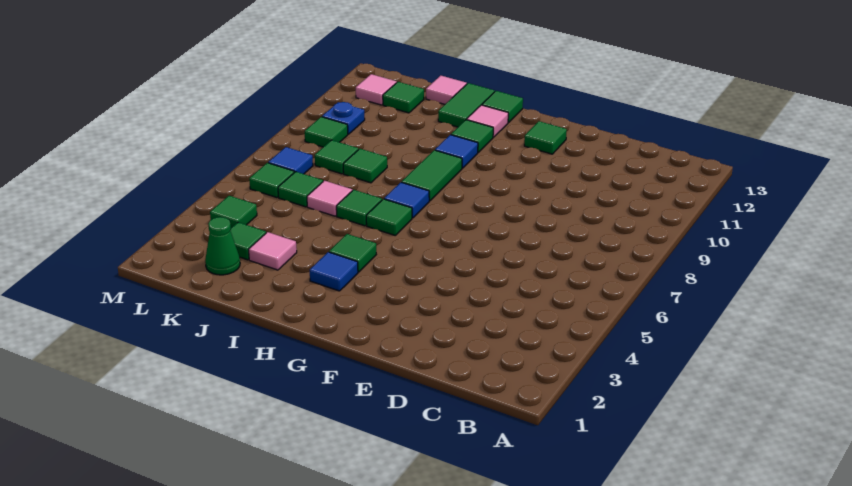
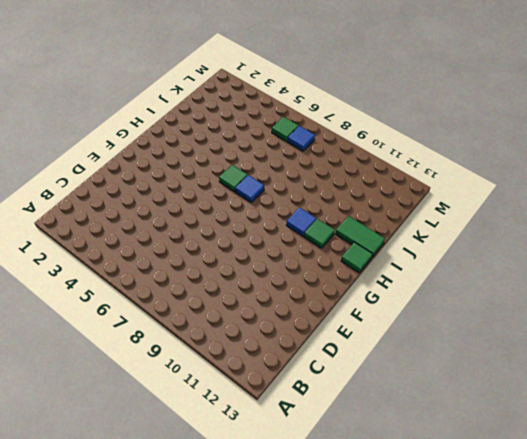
none -> green 1x1 tile [524,121,567,154]
none -> blue 1x1 tile [310,252,358,291]
none -> green 1x1 tile [329,234,376,272]

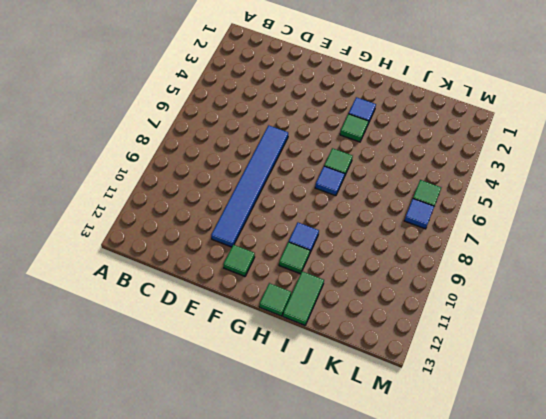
blue 1x6 tile [211,125,288,247] -> none
none -> green 1x2 tile [402,150,462,201]
none -> pink 1x1 tile [467,105,508,137]
none -> green 1x1 tile [336,190,382,226]

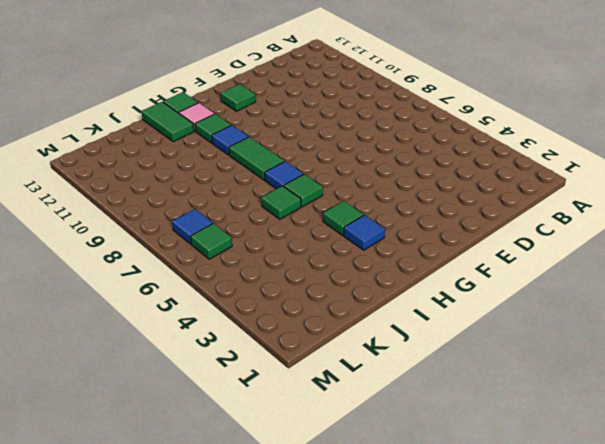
none -> pink 1x1 tile [248,232,297,270]
none -> pink 1x1 tile [307,181,352,216]
none -> green 1x1 tile [343,149,387,183]

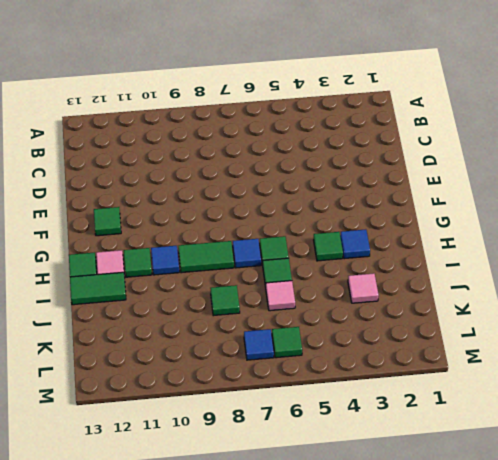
none -> pink 1x1 tile [426,76,467,104]
none -> green 1x1 cone [205,217,240,275]
none -> green 1x1 tile [230,222,266,260]

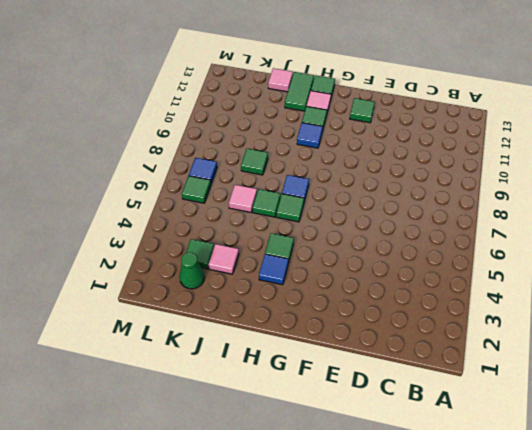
none -> green 1x2 tile [402,150,462,201]
none -> green 1x1 tile [278,172,323,207]
none -> green 1x1 tile [315,140,358,174]

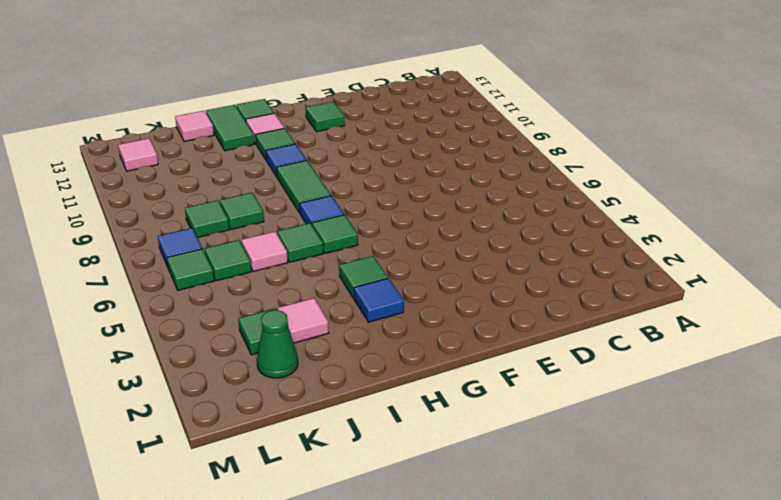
none -> green 1x1 tile [383,82,424,113]
none -> green 1x1 tile [210,196,257,228]
none -> green 1x1 tile [305,117,348,147]

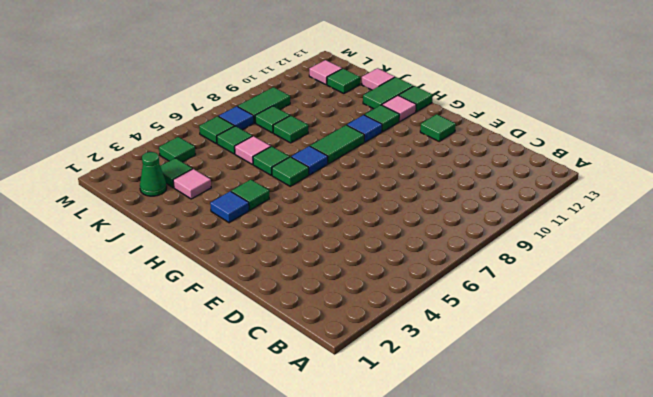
green 1x2 tile [238,87,290,123] -> green 1x1 tile [305,117,348,147]
none -> blue 1x1 plate [322,102,365,134]

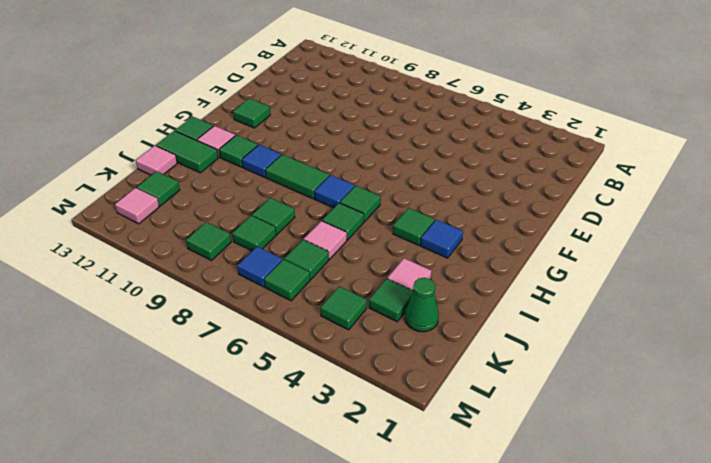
none -> blue 1x1 plate [322,102,365,134]

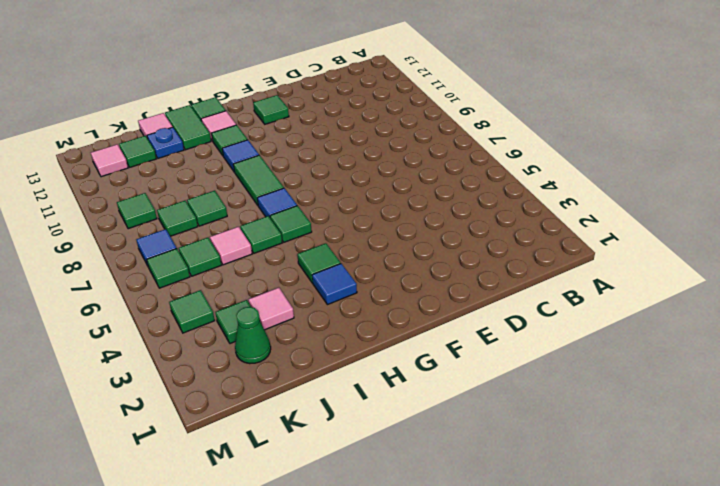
blue 1x1 plate [147,127,184,158] -> blue 1x1 plate moved to [322,102,365,134]

